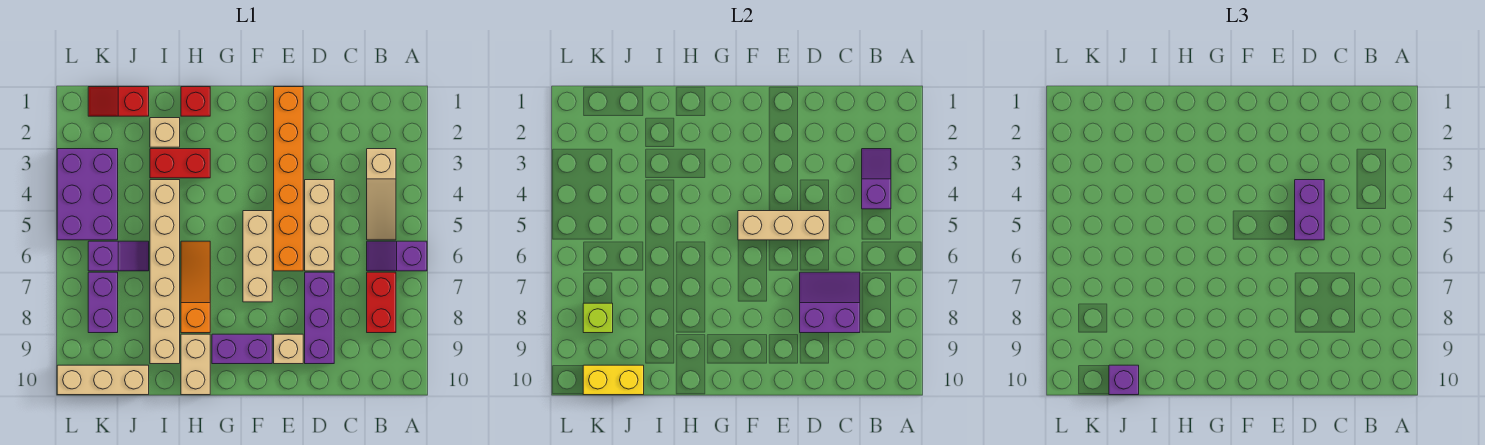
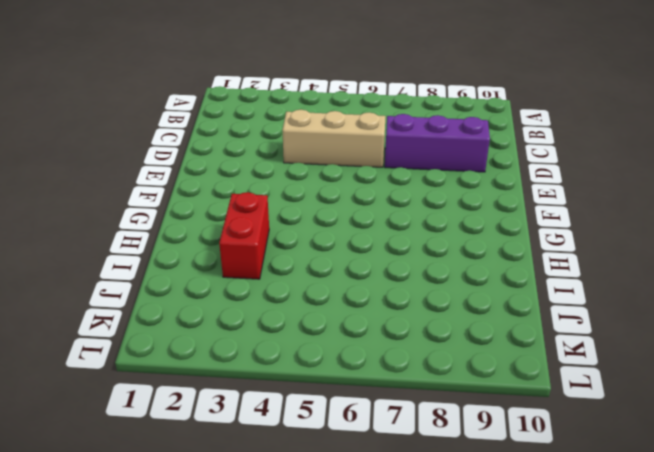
none -> purple 1x2 slope [367,241,427,271]
none -> tan 1x3 slope [367,149,396,240]
none -> red 1x2 brick [367,272,396,333]

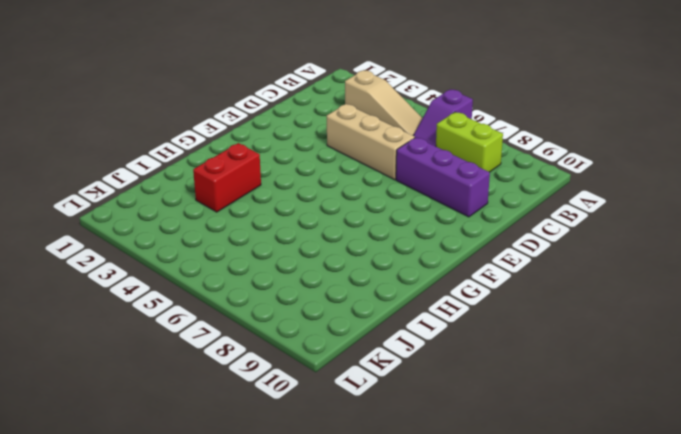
lime 1x2 brick [436,112,503,172] -> red 1x2 brick [367,272,396,333]
none -> orange 1x6 brick [274,87,303,271]
none -> tan 1x1 brick [274,334,303,364]
none -> tan 1x3 brick [243,211,272,302]

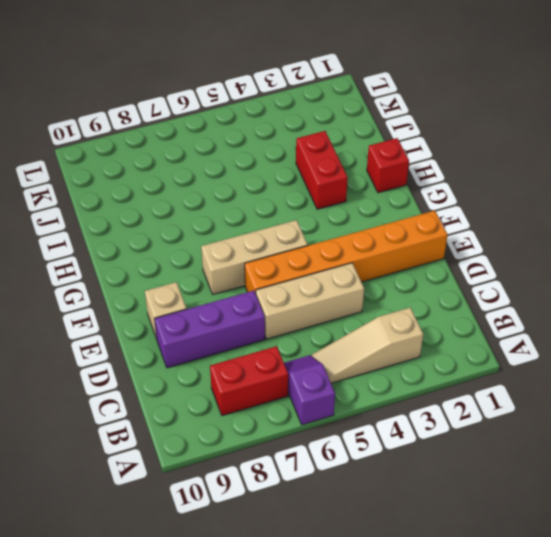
none -> purple 1x2 brick [212,334,272,364]
none -> orange 1x3 slope [181,241,210,333]
none -> tan 1x2 brick [181,334,210,395]

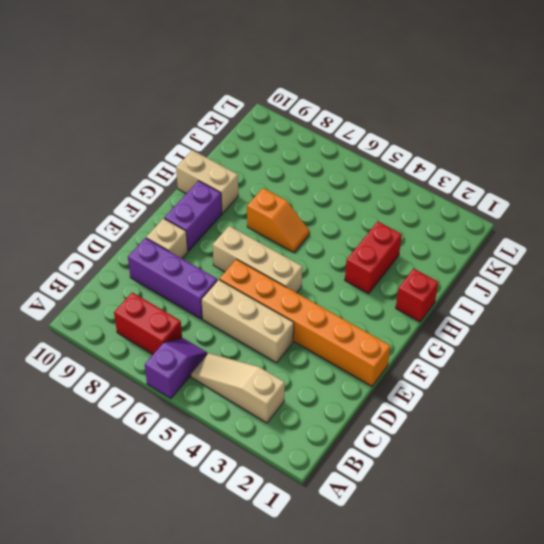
orange 1x2 slope [247,188,310,253] -> orange 1x3 slope [181,241,210,333]
none -> tan 1x1 brick [150,118,180,147]
none -> tan 1x6 brick [150,180,180,364]
none -> red 1x2 slope [88,87,149,116]

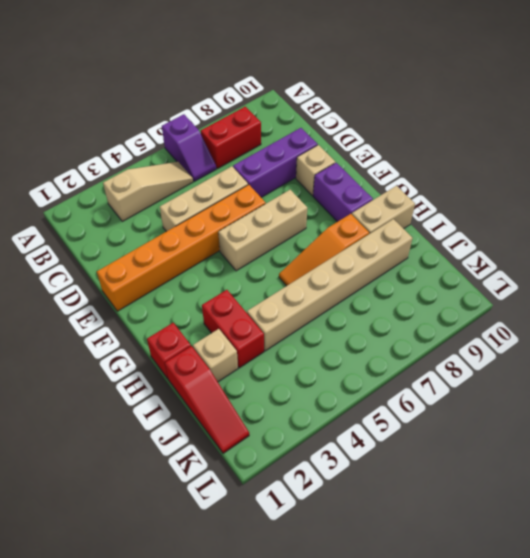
red 1x3 slope [165,346,249,453] -> red 1x2 slope [88,87,149,116]
none -> purple 1x2 slope [88,241,149,271]
none -> tan 1x3 brick [57,365,149,395]
none -> purple 2x3 brick [57,149,118,240]

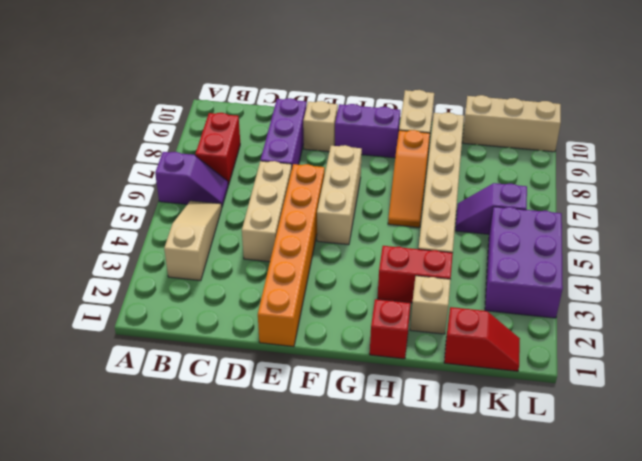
none -> purple 1x2 brick [88,272,118,333]
none -> purple 1x2 slope [862,149,891,209]
none -> purple 2x2 slope [800,272,860,333]

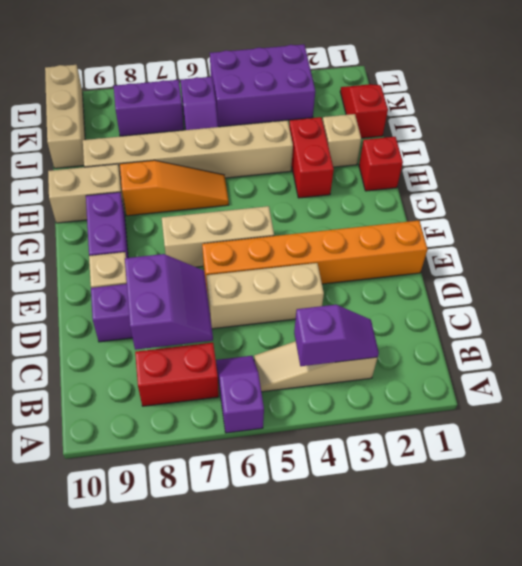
none -> tan 1x3 brick [738,211,829,240]
none -> yellow 1x2 brick [583,365,644,395]
none -> lime 1x1 brick [583,303,613,333]

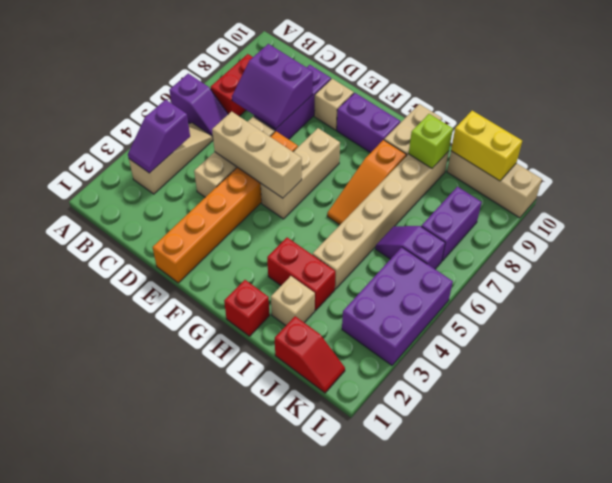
lime 1x1 brick [409,114,453,168] -> lime 1x1 brick moved to [583,303,613,333]
none -> purple 1x2 brick [1295,180,1324,240]
none -> purple 1x1 brick [1109,365,1139,395]

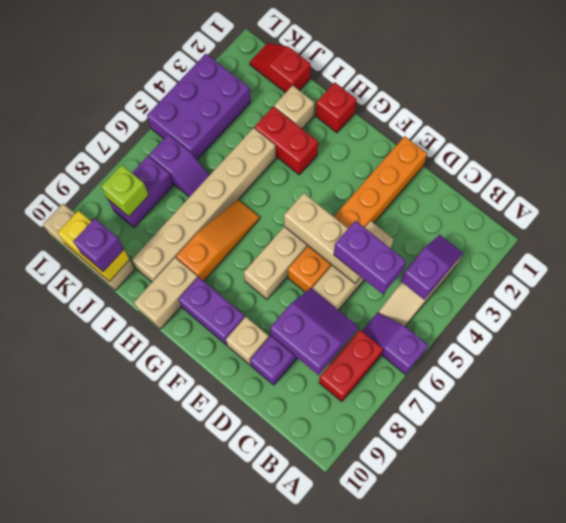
purple 1x2 brick [334,221,406,294] -> purple 1x2 brick turned to [1295,180,1324,240]

